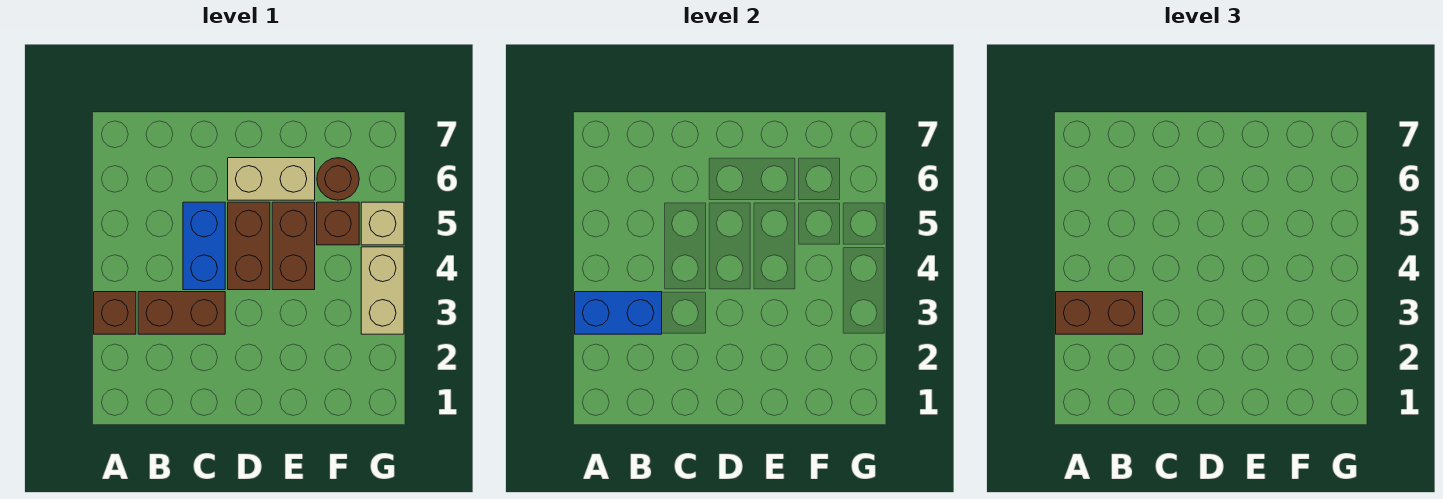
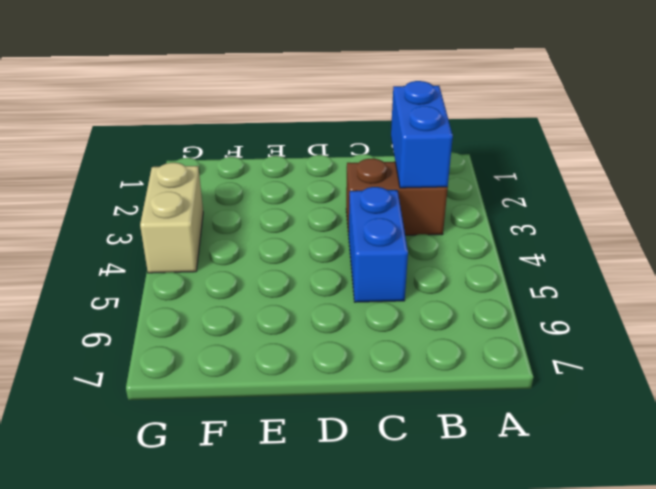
blue 1x2 brick [391,81,453,188] -> blue 1x2 brick turned to [575,292,662,334]
none -> brown 1x1 brick [94,292,136,334]
none -> brown 1x2 brick [228,202,270,290]
none -> tan 1x2 brick [228,158,315,200]

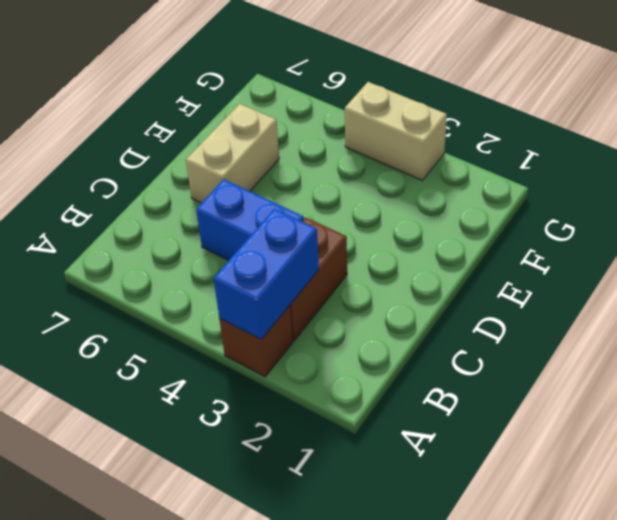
none -> brown 1x2 brick [228,202,270,290]
none -> brown 1x2 brick [272,202,315,290]
none -> brown 1x1 brick [317,202,359,245]

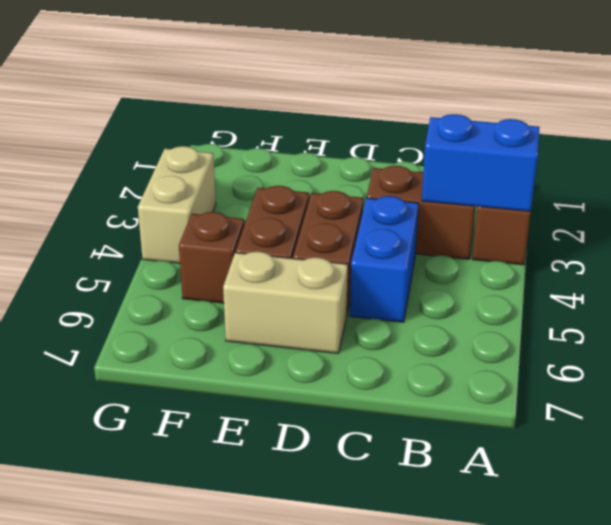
none -> brown 1x1 round brick [317,158,359,200]
none -> tan 1x1 brick [361,202,404,245]
none -> brown 1x2 brick [1056,292,1143,334]

